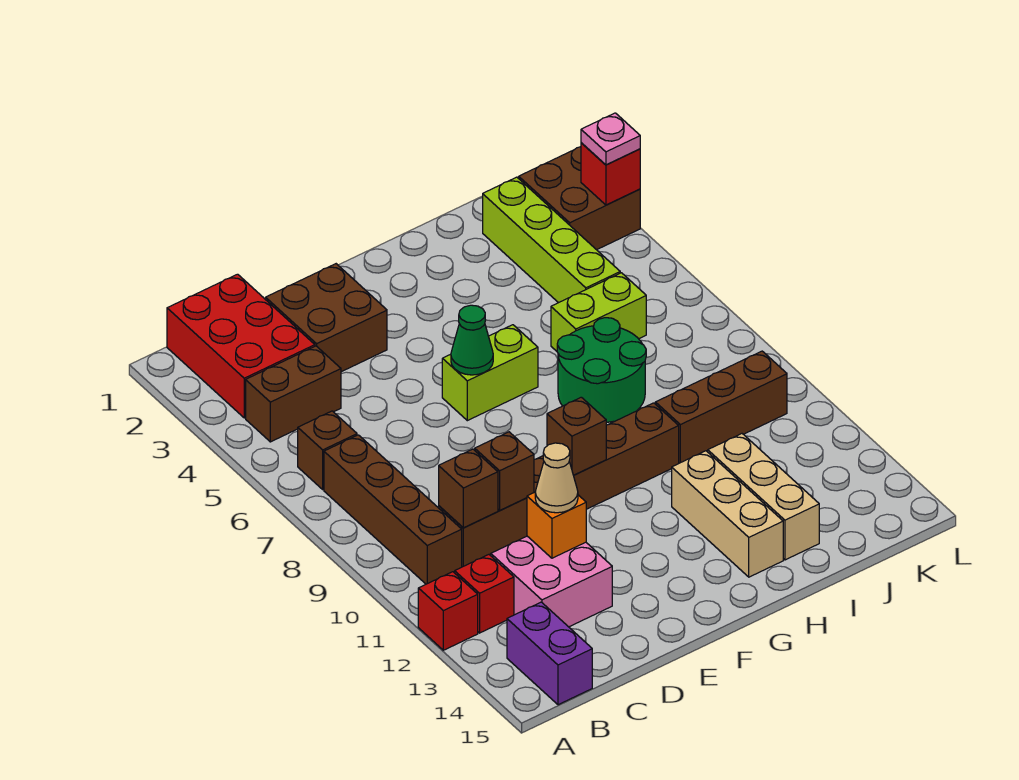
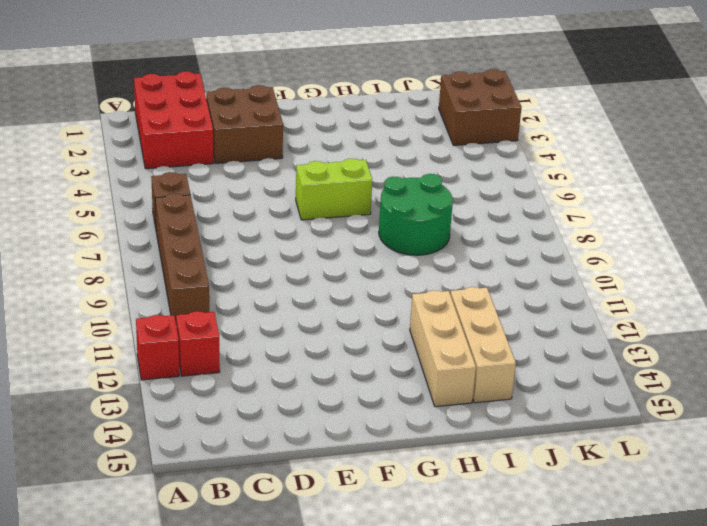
none -> brown 1x2 brick [246,346,341,442]
none -> purple 1x2 brick [507,602,592,705]
none -> brown 1x6 brick [439,403,679,567]

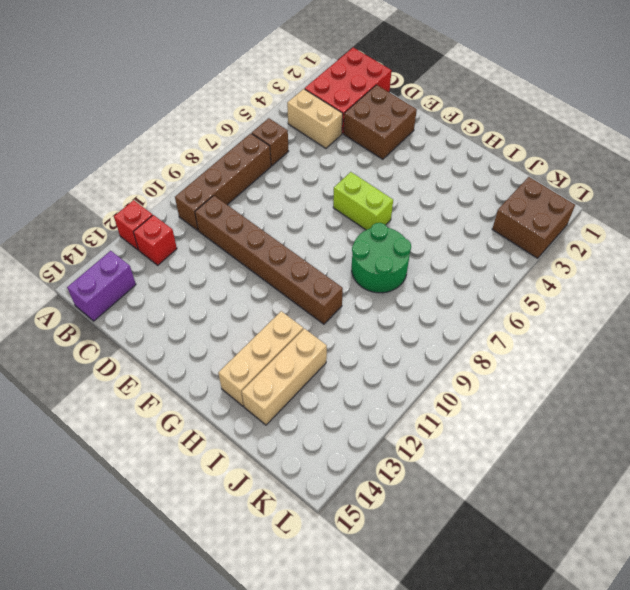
tan 1x2 brick [287,89,343,148] -> brown 1x2 brick [246,346,341,442]
none -> pink 2x2 brick [490,536,612,627]
none -> lime 1x2 brick [551,273,646,351]
none -> brown 1x3 brick [655,351,787,463]

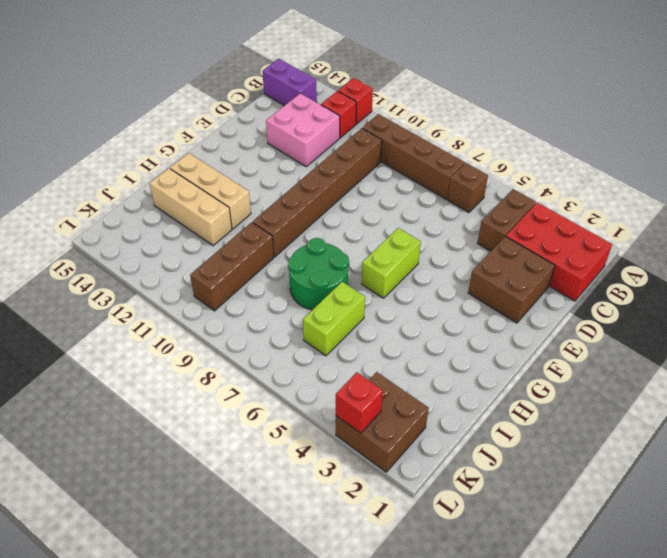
none -> lime 1x4 brick [483,177,620,303]
none -> brown 1x1 brick [439,449,498,528]
none -> brown 1x1 brick [475,432,534,510]

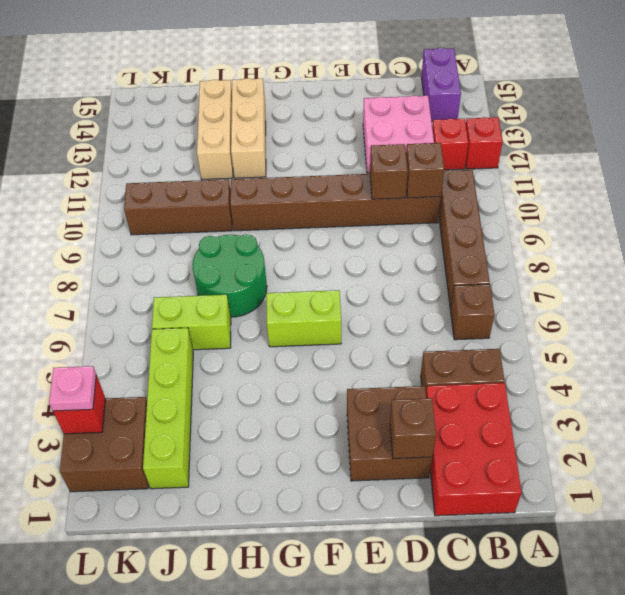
brown 1x1 brick [390,398,436,459] -> brown 1x1 brick moved to [547,397,606,475]
none -> orange 1x1 brick [527,492,586,558]
none -> green 1x1 cone [451,305,493,375]
none -> tan 1x1 cone [535,443,578,513]

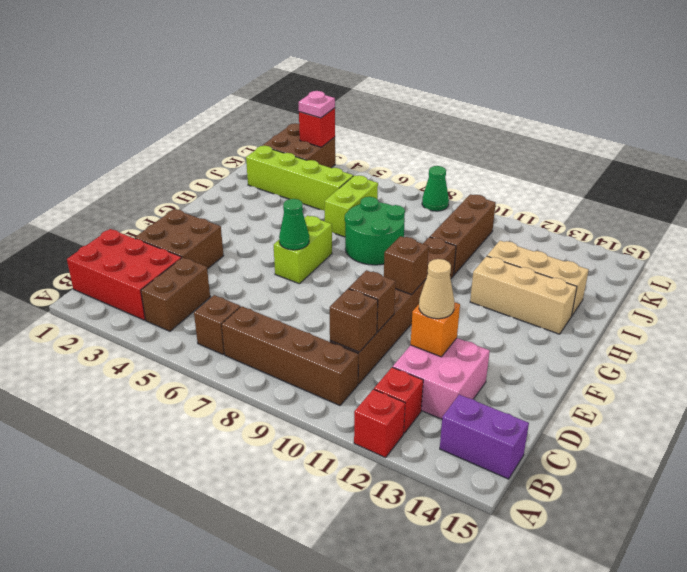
green 1x1 cone [422,166,449,211] -> none

